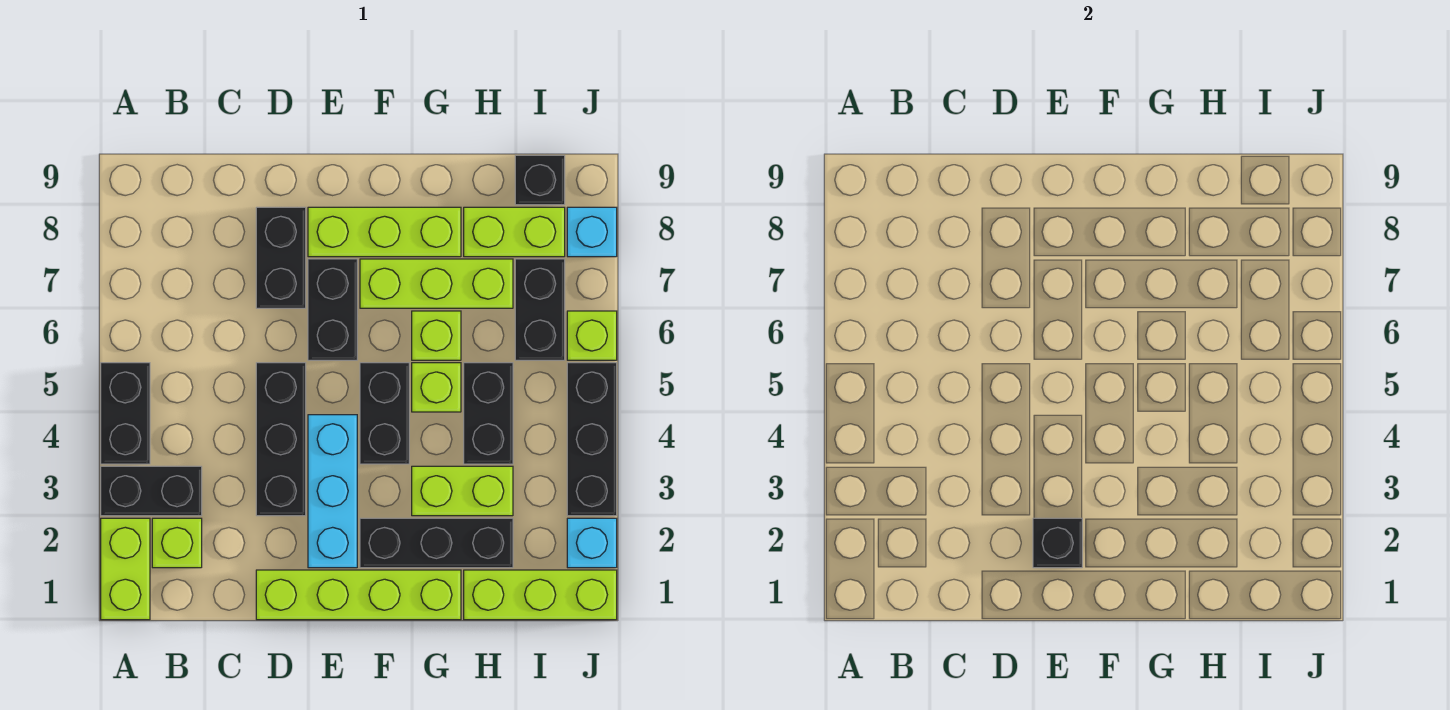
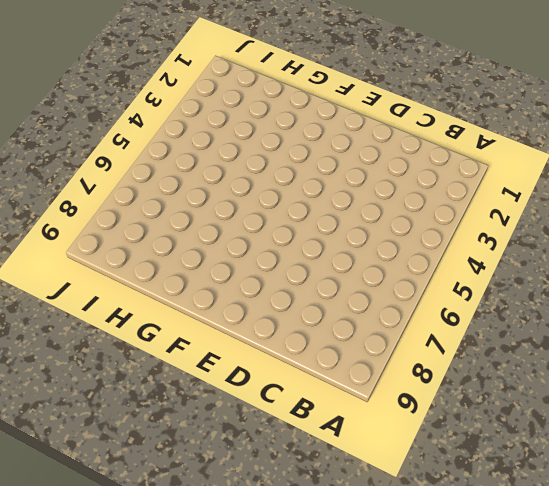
none -> lime 1x2 brick [101,518,150,620]
none -> black 1x2 brick [101,466,202,516]
none -> black 1x2 brick [101,363,150,464]

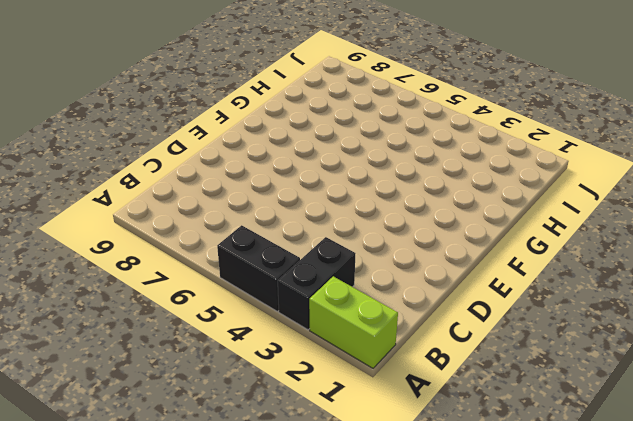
none -> lime 1x1 brick [152,518,202,568]
none -> lime 1x4 brick [256,570,461,620]
none -> black 1x3 brick [256,363,306,516]

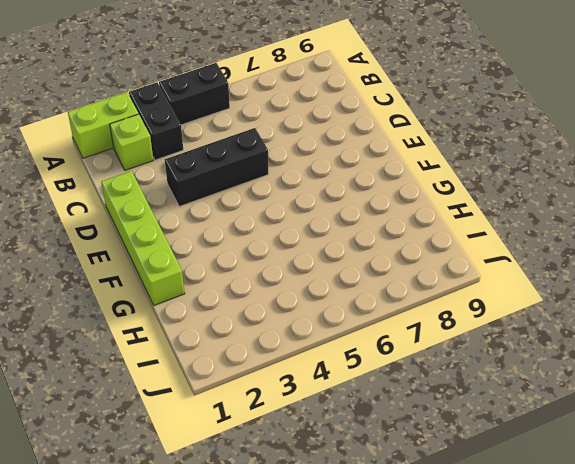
none -> black 1x2 brick [256,207,306,308]
none -> cyan 1x3 brick [308,415,357,568]
none -> black 1x2 brick [308,259,357,360]

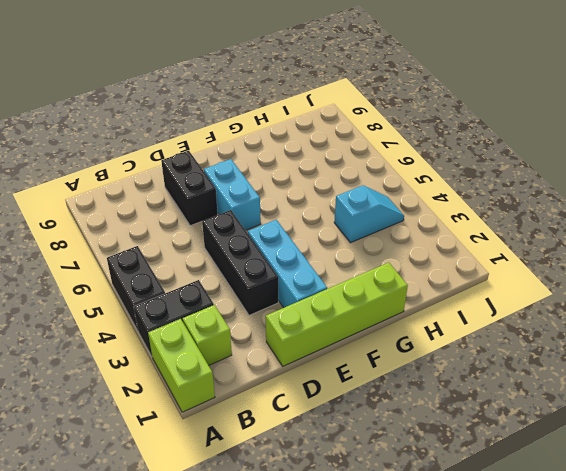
cyan 1x2 brick [204,159,261,230] -> black 1x2 brick [308,259,357,360]
cyan 1x2 slope [334,185,404,243] -> black 1x2 brick [464,363,513,464]
none -> lime 1x3 brick [308,207,461,257]
none -> black 1x3 brick [360,518,513,568]
none -> black 1x2 brick [360,363,409,464]

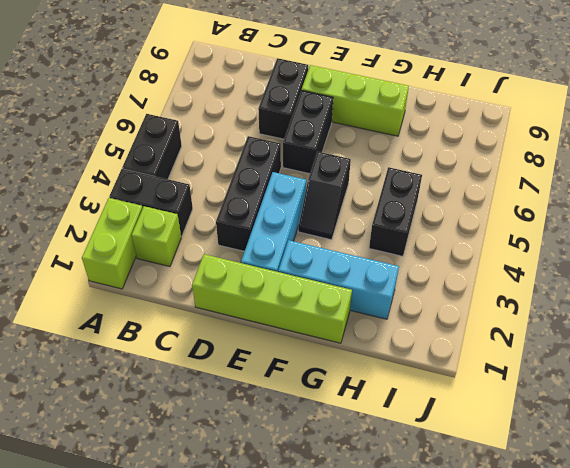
cyan 1x3 brick [278,240,399,319] -> black 1x3 brick [360,518,513,568]
black 1x2 slope [298,152,351,240] -> black 1x2 brick [360,363,409,464]
none -> lime 1x3 brick [360,259,513,308]
none -> lime 1x2 brick [412,466,513,516]
none -> lime 1x1 brick [412,363,461,412]

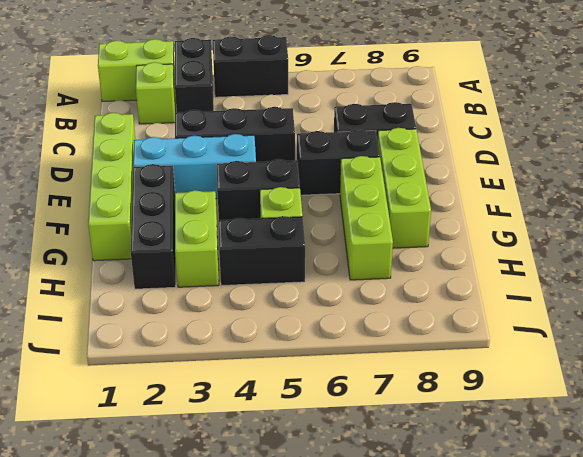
none -> lime 1x1 brick [412,311,461,360]
none -> lime 1x3 brick [464,570,617,620]
none -> lime 1x2 brick [464,207,565,257]

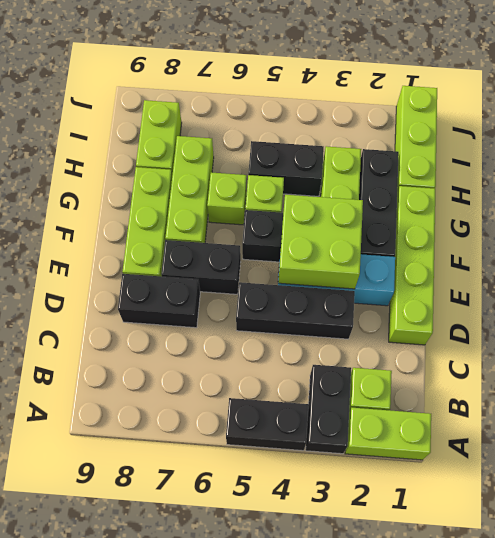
lime 2x2 brick [278,195,363,289] -> none
none -> black 1x2 brick [515,259,565,360]
none -> black 1x1 brick [515,155,565,205]
none -> cyan 1x1 brick [567,518,617,568]

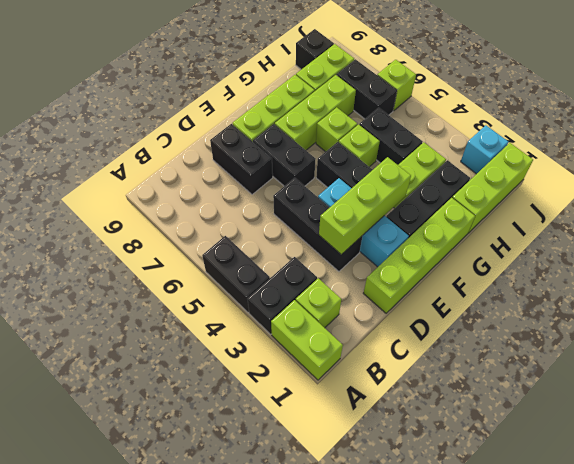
lime 1x3 brick [319,157,411,255] -> none
none -> black 1x3 brick [567,363,617,516]
none -> cyan 1x1 brick [567,207,617,257]
none -> black 1x1 brick [1033,518,1082,568]

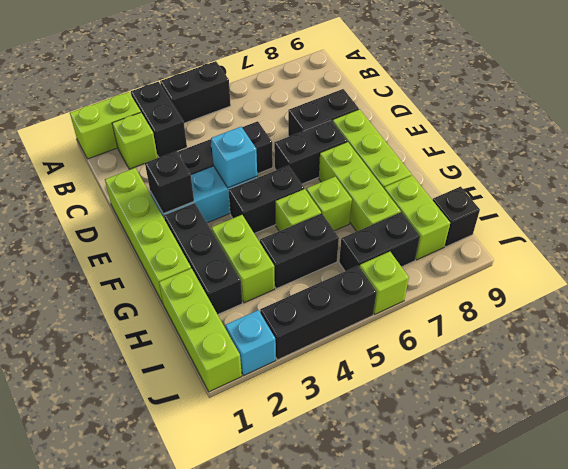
cyan 1x1 brick [211,127,257,188] -> cyan 1x1 brick moved to [567,207,617,257]

